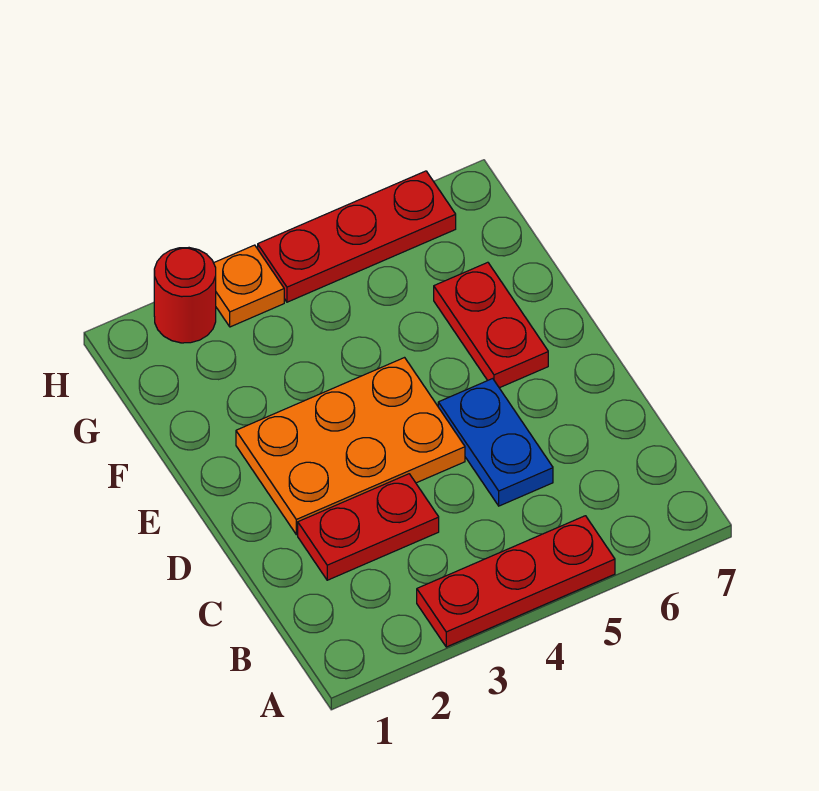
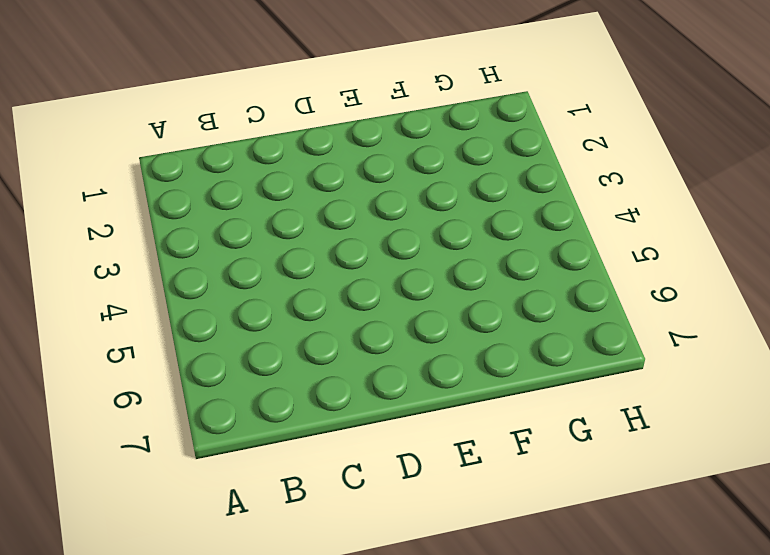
none -> red 1x3 plate [417,516,615,647]
none -> red 1x2 plate [298,474,439,580]

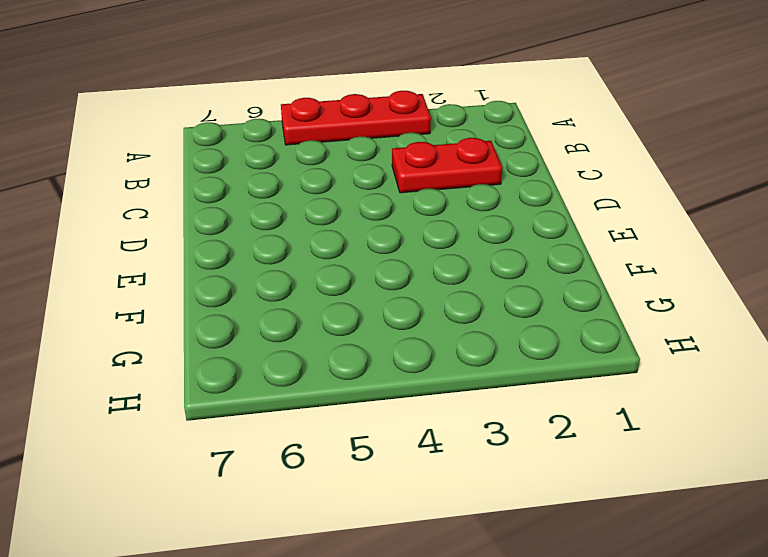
none -> blue 1x2 plate [438,379,553,506]
none -> orange 2x3 plate [236,358,465,535]

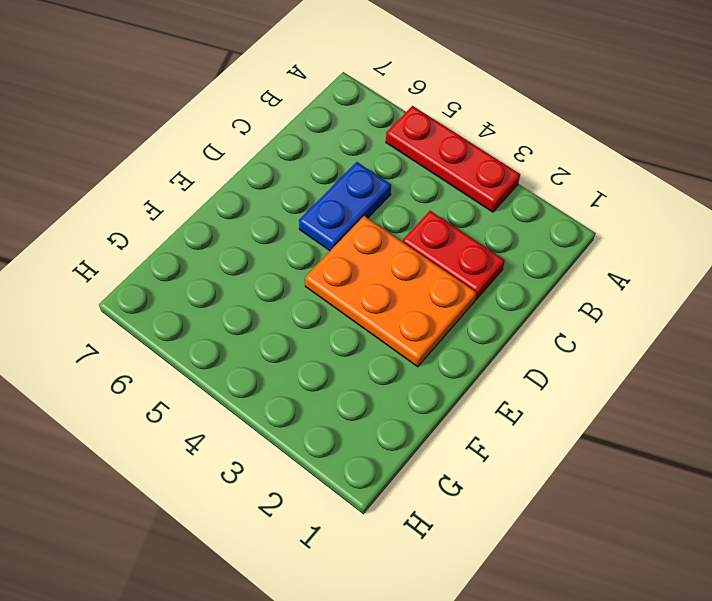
none -> red 1x2 plate [434,262,548,388]
none -> red 1x1 round brick [154,248,216,343]

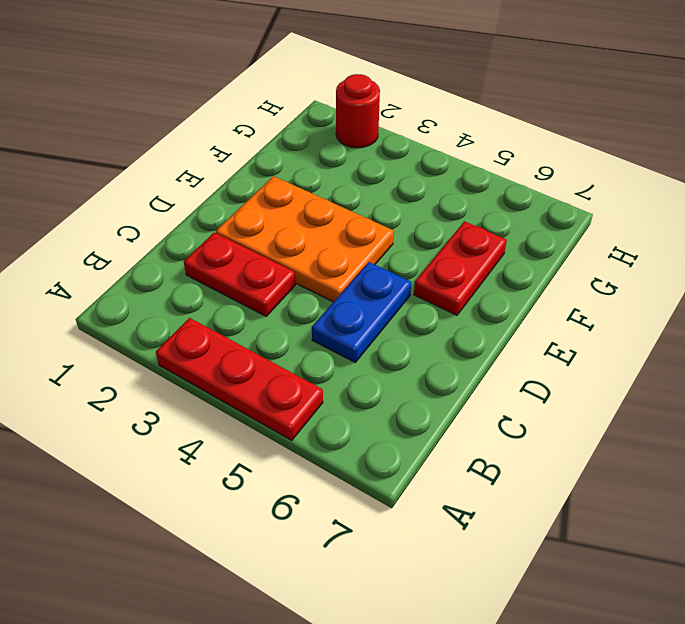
none -> orange 1x1 plate [214,245,284,327]
none -> red 1x3 plate [258,171,456,302]

